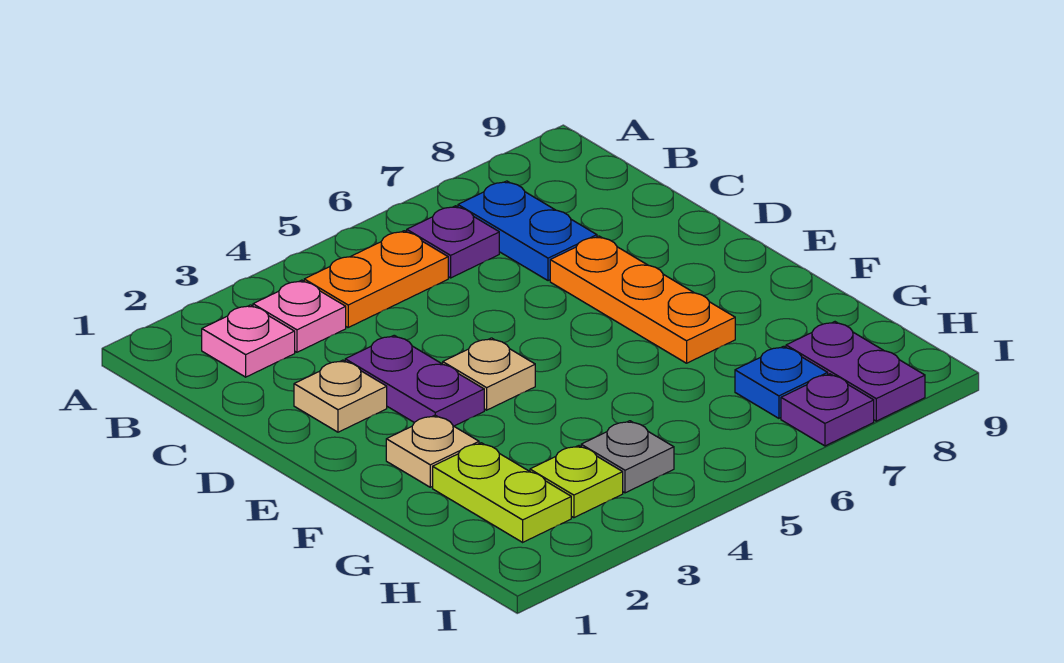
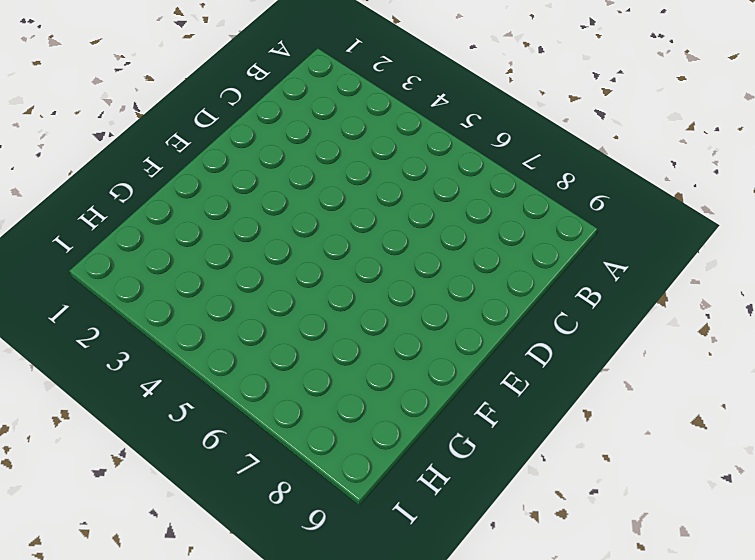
none -> pink 1x1 plate [202,305,295,377]
none -> pink 1x1 plate [253,280,346,352]
none -> orange 1x2 plate [304,231,448,327]

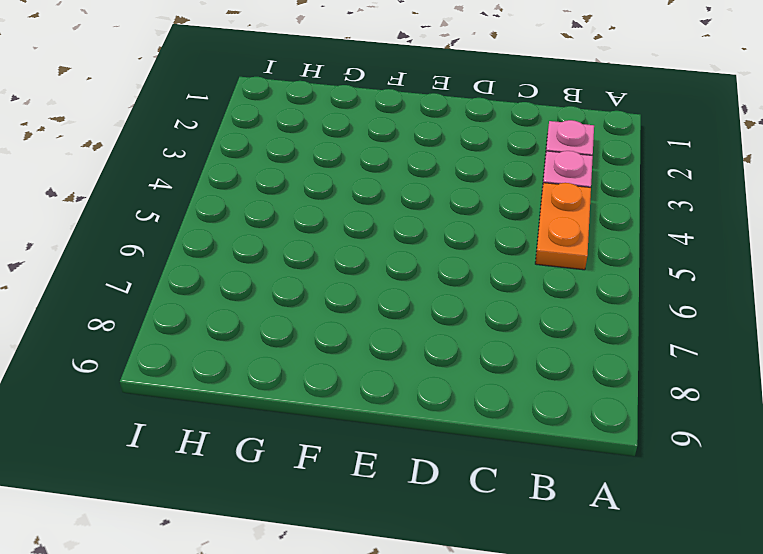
none -> purple 1x1 plate [407,206,499,278]
none -> blue 1x2 plate [458,181,597,281]
none -> tan 1x1 plate [294,360,387,432]

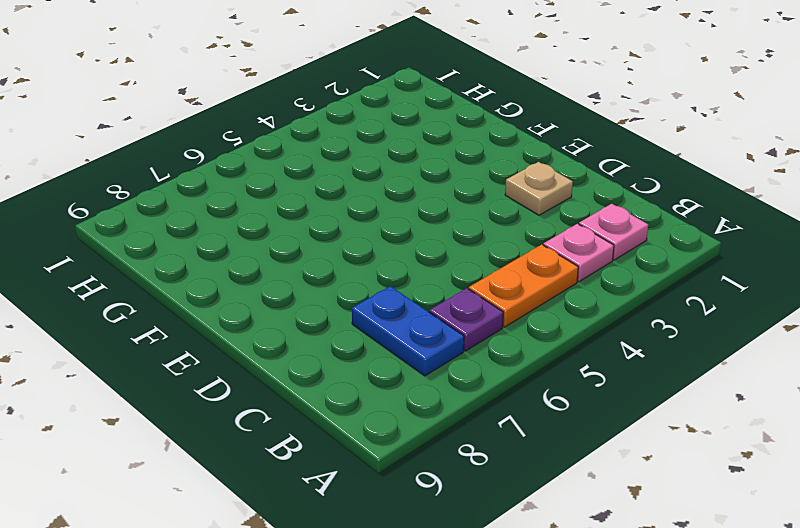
none -> purple 1x2 plate [345,335,484,426]
none -> orange 1x3 plate [550,236,735,363]
none -> tan 1x1 plate [443,338,535,410]

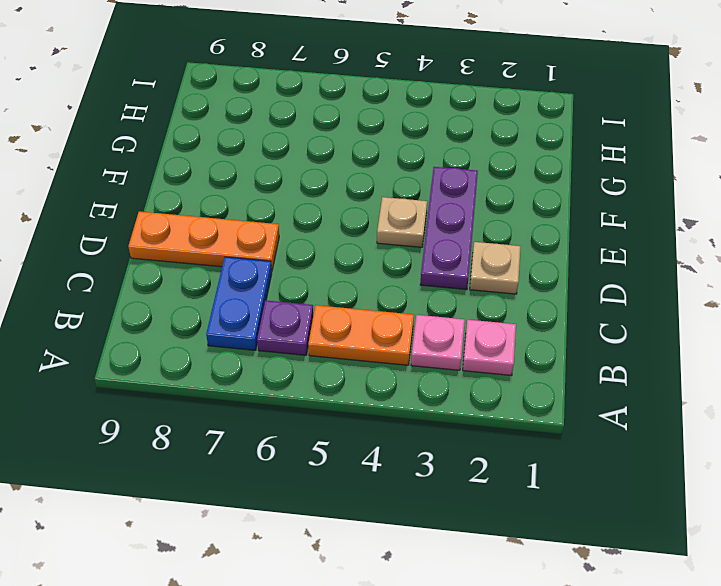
purple 1x3 plate [420,167,478,290] -> purple 1x2 plate [345,335,484,426]
orange 1x3 plate [128,212,279,270] -> orange 1x3 plate turned to [550,236,735,363]
none -> tan 1x1 plate [386,415,479,487]
none -> lime 1x2 plate [433,443,571,542]
none -> lime 1x1 plate [530,446,623,518]

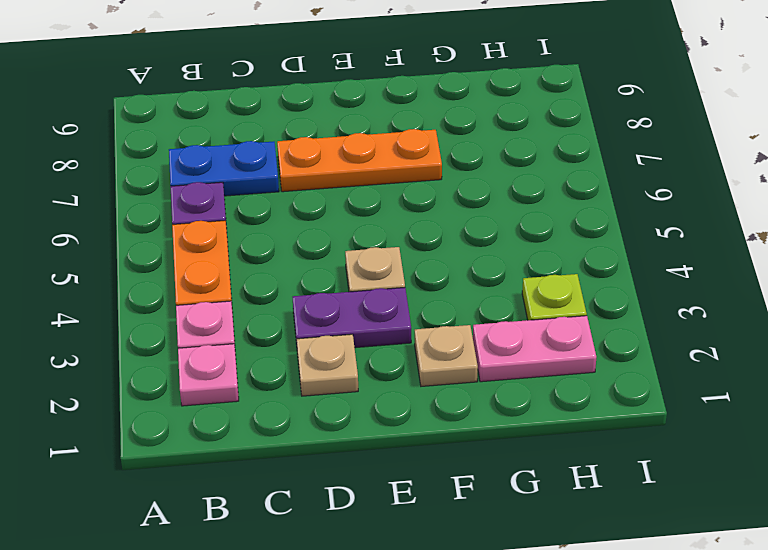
pink 1x2 plate [473,316,596,382] -> lime 1x2 plate [433,443,571,542]
none -> grey 1x1 plate [581,421,674,493]
none -> blue 1x1 plate [735,346,828,418]
none -> purple 1x2 plate [786,322,925,421]

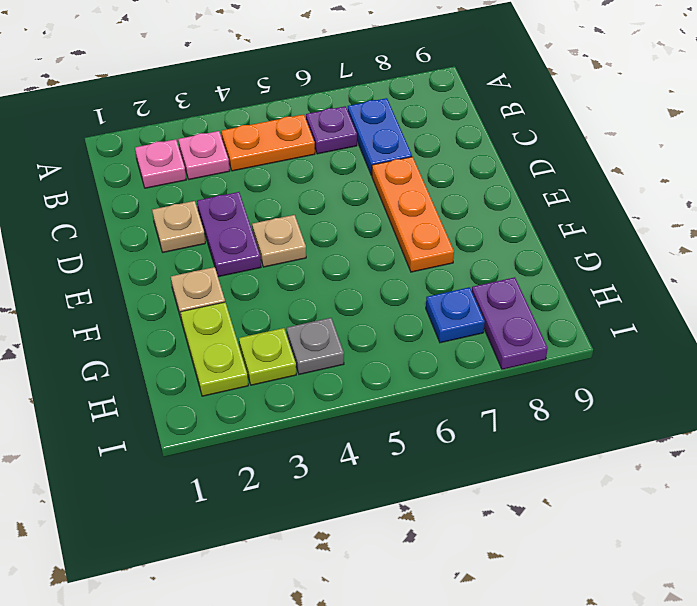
none -> purple 1x1 plate [781,374,874,446]

